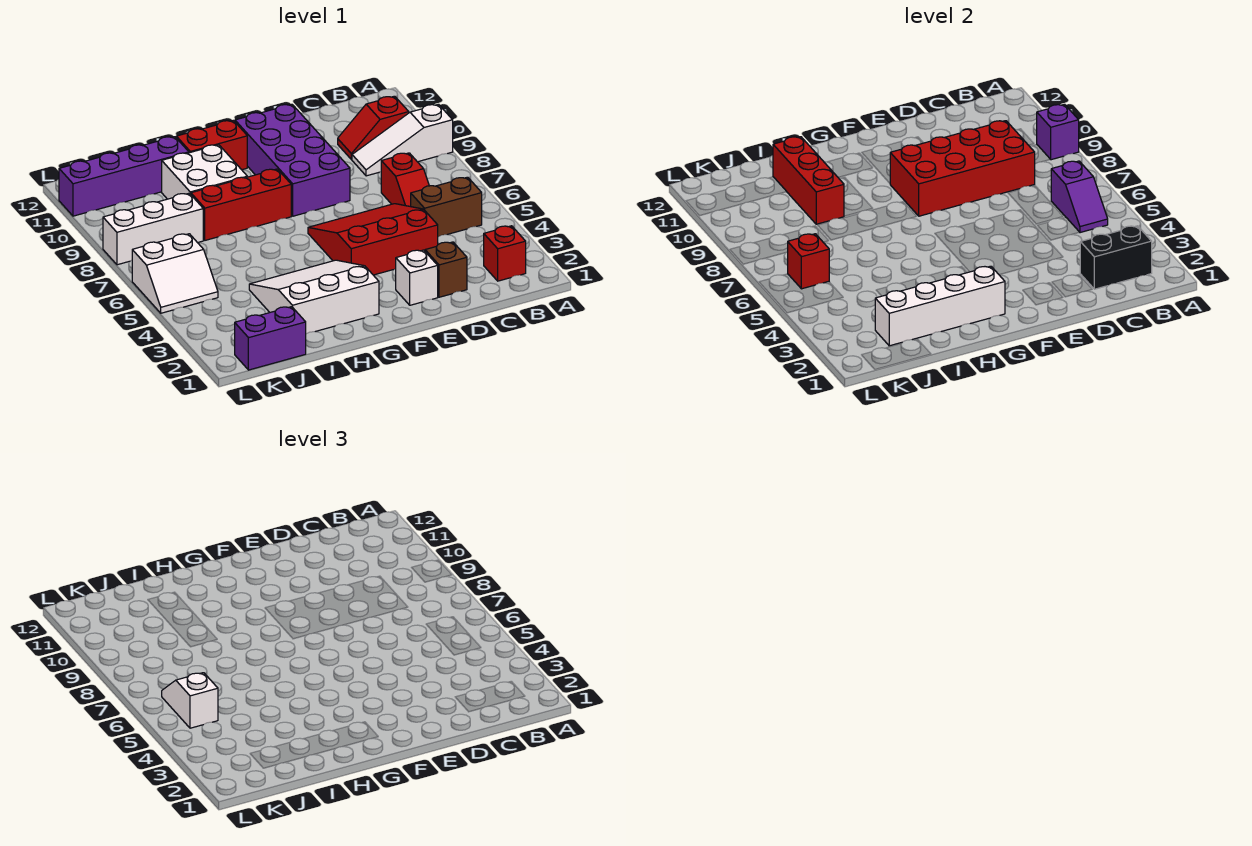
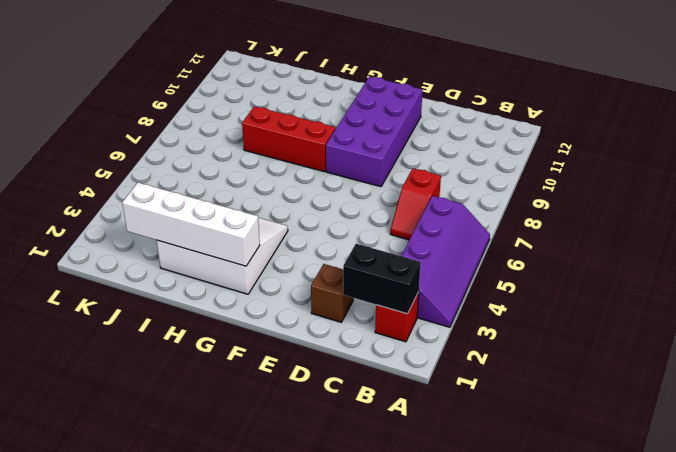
purple 2x4 slope [401,196,490,327] -> brown 1x2 brick [411,177,482,237]
none -> white 1x3 slope [352,104,453,176]
none -> red 1x2 slope [338,96,409,160]
none -> red 3x3 slope [308,204,438,275]

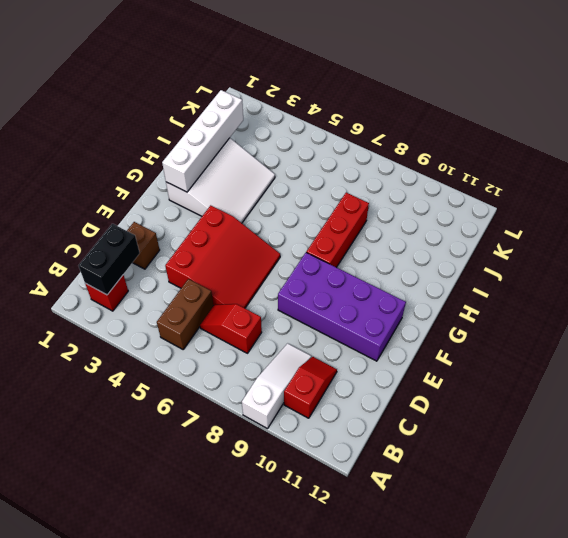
none -> white 1x1 brick [396,250,438,305]
none -> red 1x2 brick [176,120,247,170]
none -> white 2x2 brick [162,145,247,199]

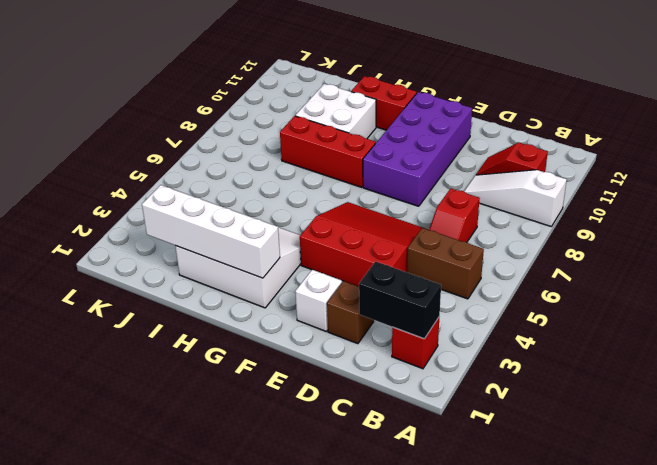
none -> purple 1x4 brick [59,137,189,216]
none -> purple 1x2 brick [235,307,306,370]
none -> white 1x3 brick [103,193,203,265]

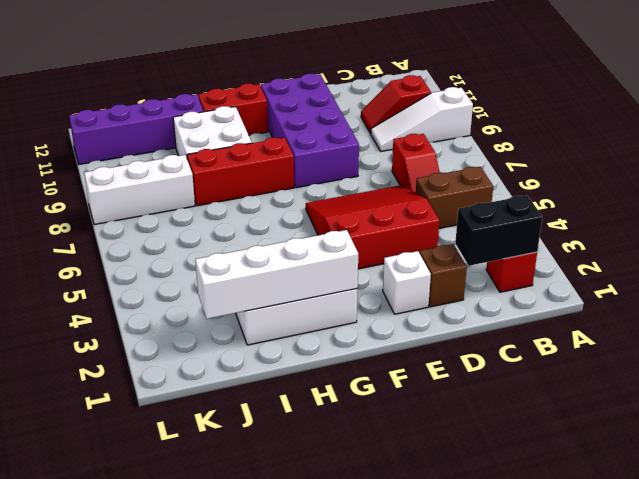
none -> purple 1x2 brick [235,307,306,370]
none -> white 2x2 slope [132,234,218,313]
none -> purple 1x1 brick [1037,104,1079,160]

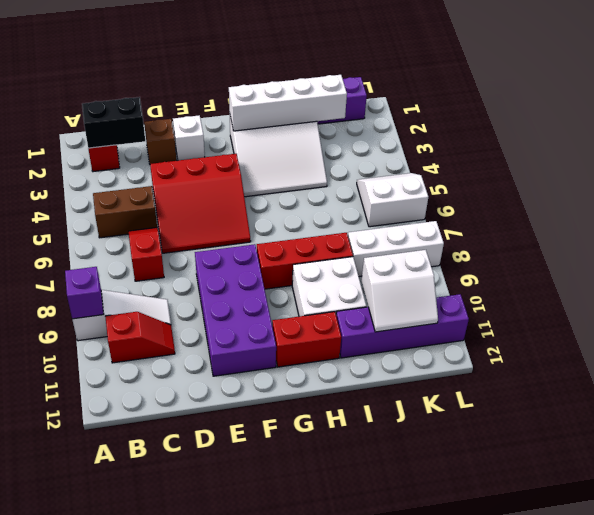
white 2x2 slope [362,250,438,332] -> none
none -> purple 1x2 slope [1051,161,1108,233]
none -> red 2x4 brick [890,121,1035,216]
none -> red 1x3 brick [773,137,844,224]

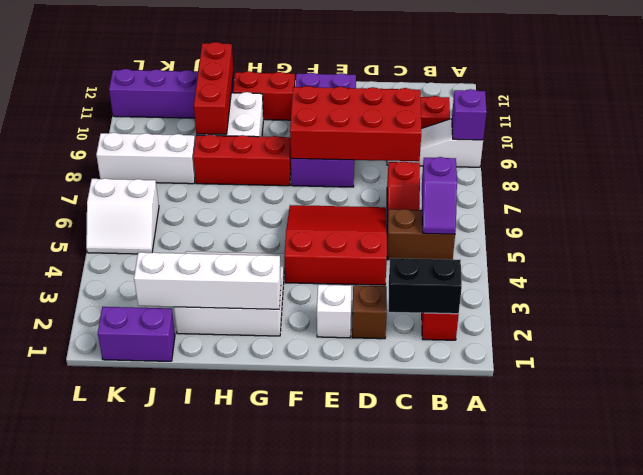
none -> red 1x1 brick [788,234,829,289]
none -> white 1x2 slope [162,673,218,728]

